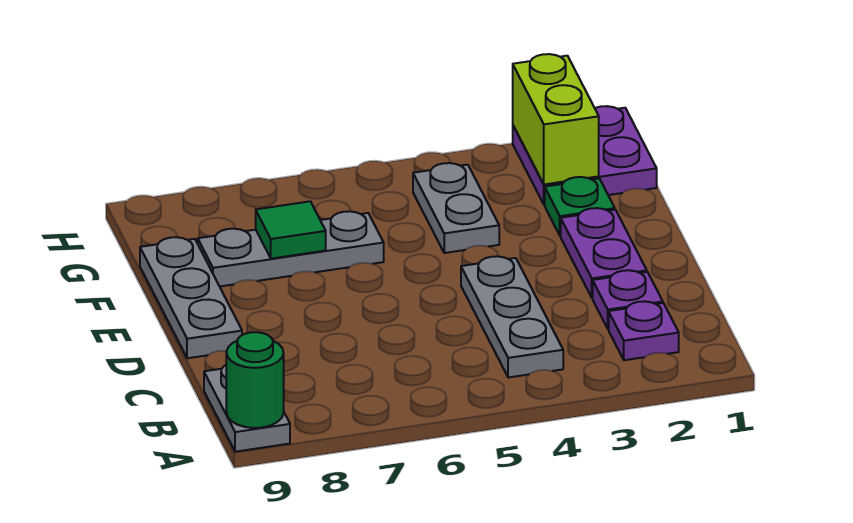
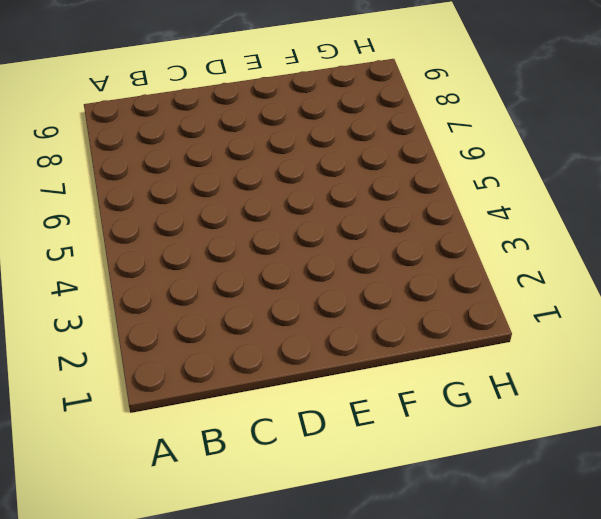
none -> grey 1x2 plate [204,365,290,452]
none -> purple 1x1 plate [609,301,679,360]
none -> grey 1x3 plate [461,256,563,378]

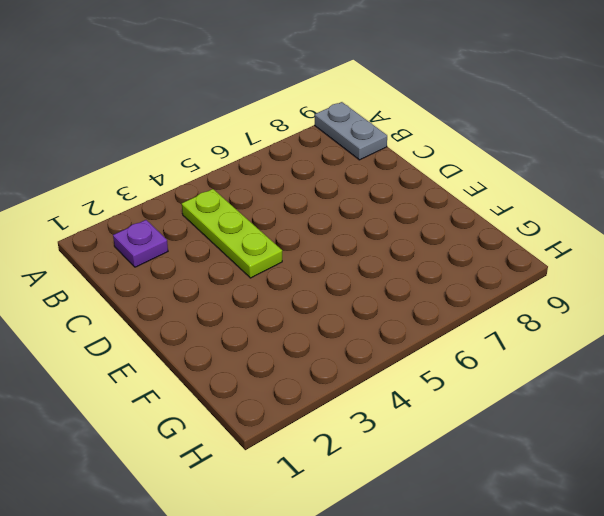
lime 1x3 plate [182,189,282,278] -> grey 1x3 plate [461,256,563,378]
none -> purple 1x1 plate [593,270,663,329]
none -> purple 1x2 plate [561,208,647,298]
none -> grey 1x3 plate [140,237,242,358]

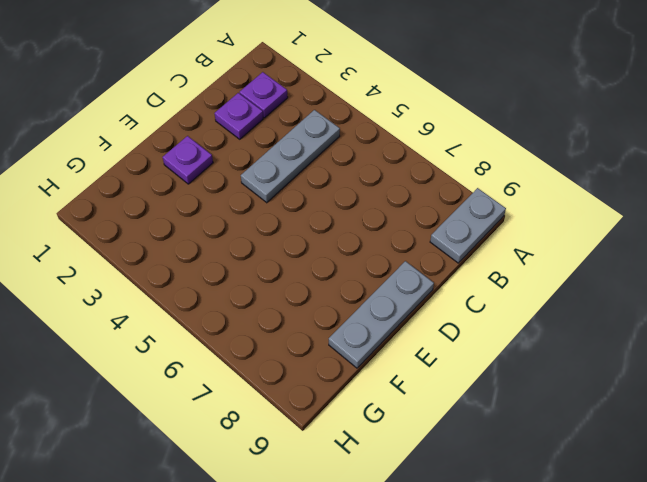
purple 1x1 plate [163,136,213,184] -> purple 1x2 plate [561,208,647,298]
none -> green 1x1 plate [545,177,615,236]
none -> grey 1x2 plate [413,163,499,253]
none -> grey 1x3 plate [198,211,384,286]

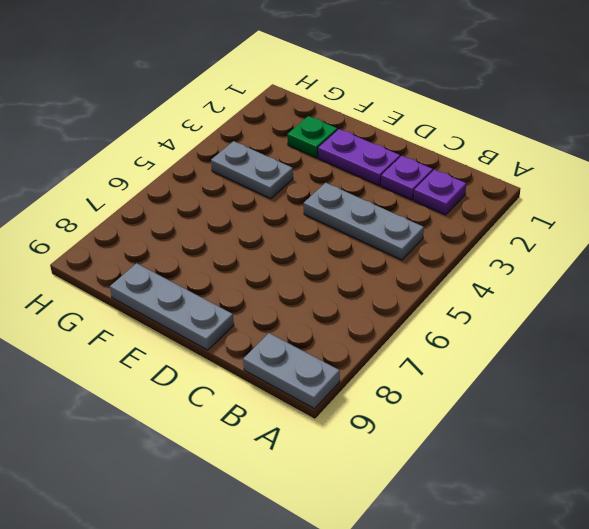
none -> grey 1x3 plate [198,211,384,286]
none -> purple 2x2 plate [513,106,657,205]
none -> green 1x1 round brick [226,332,284,428]

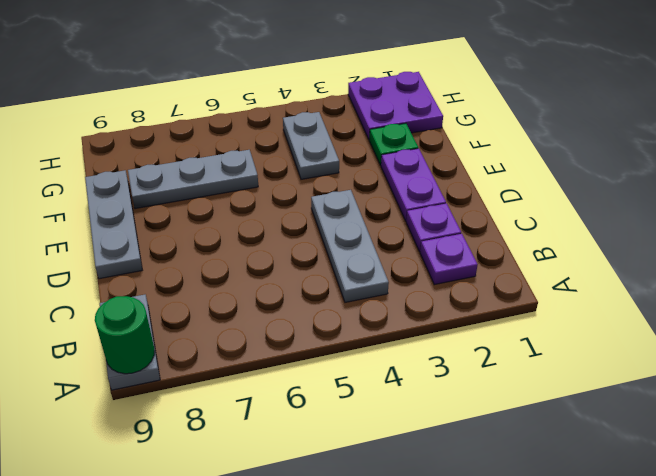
none -> green 1x1 tile [256,201,326,259]
none -> lime 1x2 brick [513,54,599,184]

